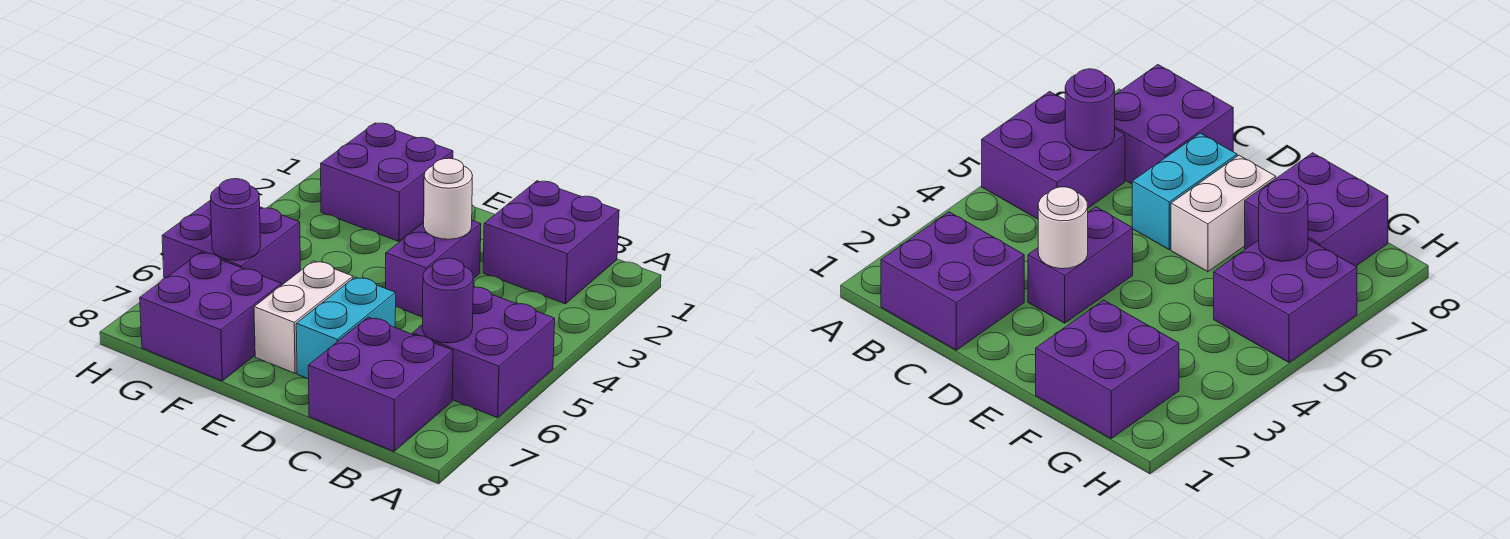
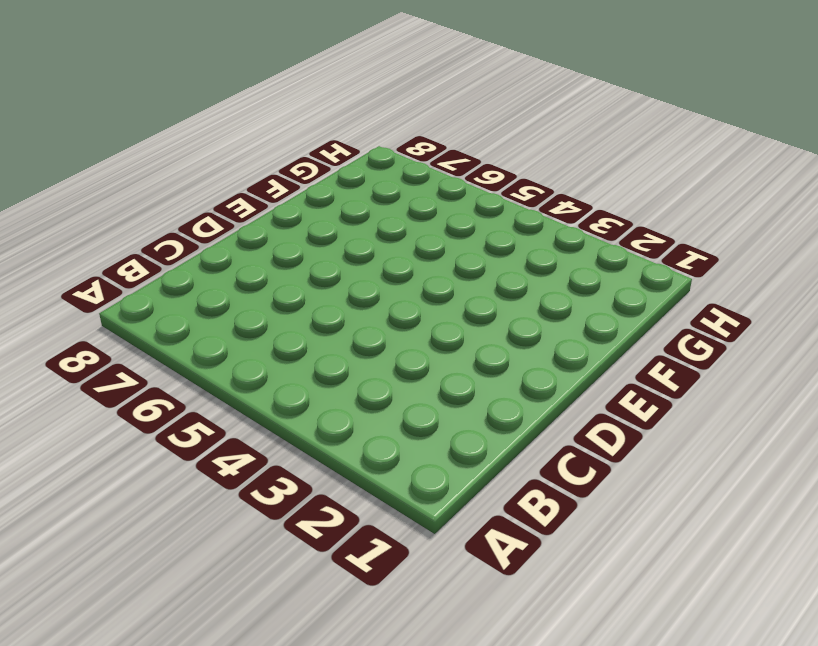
none -> purple 2x2 brick [413,287,555,418]
none -> purple 2x2 brick [483,181,619,304]
none -> purple 2x2 brick [308,317,453,451]

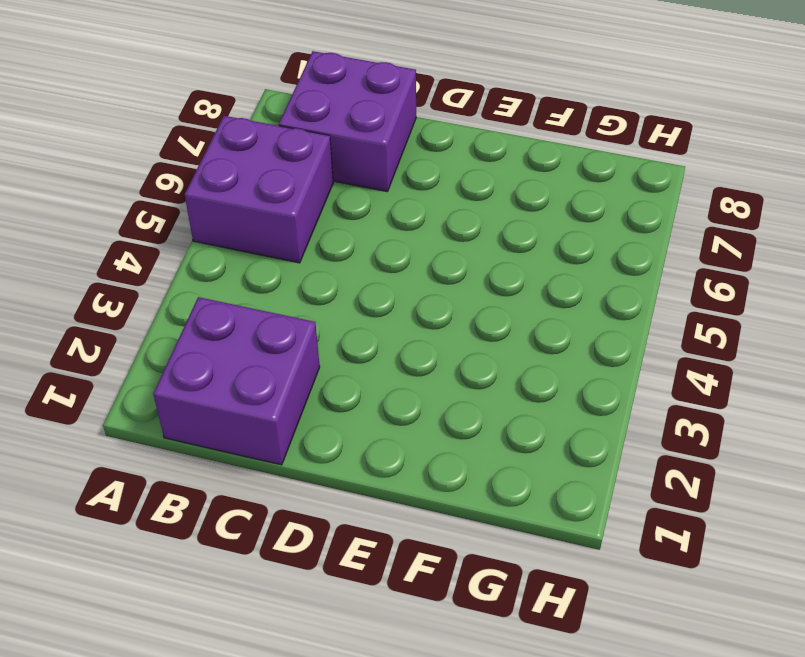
none -> purple 1x2 brick [386,221,481,317]
none -> cyan 1x2 brick [296,277,396,379]
none -> white 1x2 brick [254,261,353,373]

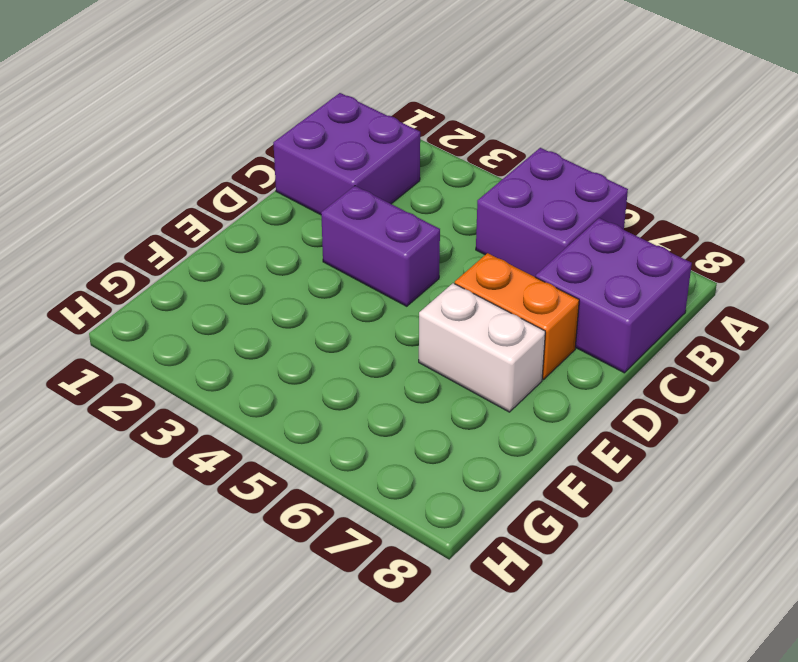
orange 1x2 brick [455,253,579,379] -> cyan 1x2 brick [296,277,396,379]
none -> purple 2x2 brick [321,123,453,241]
none -> purple 2x2 brick [140,252,281,381]
none -> purple 2x2 brick [162,200,301,285]

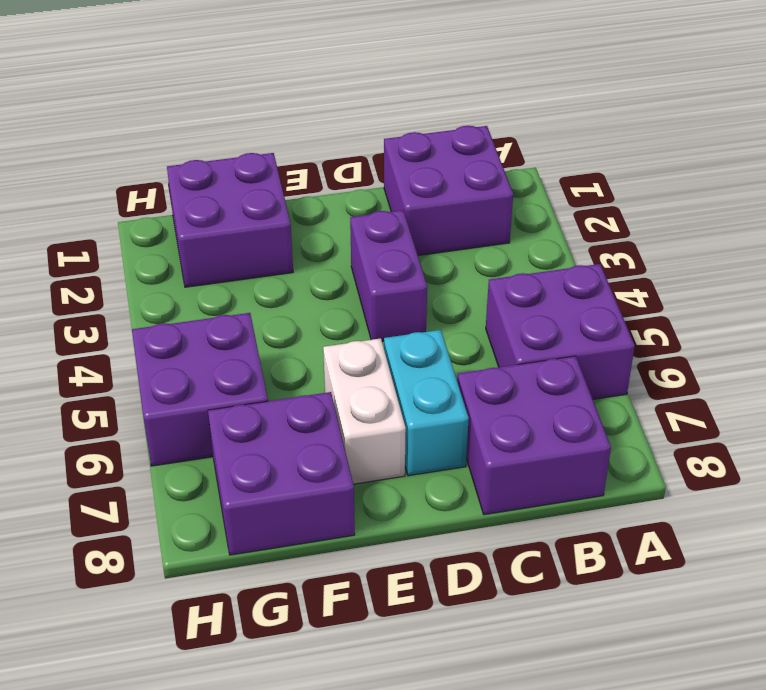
none -> purple 1x1 round brick [422,258,473,343]
none -> white 1x1 round brick [424,158,472,239]
none -> purple 1x1 round brick [211,179,261,260]

